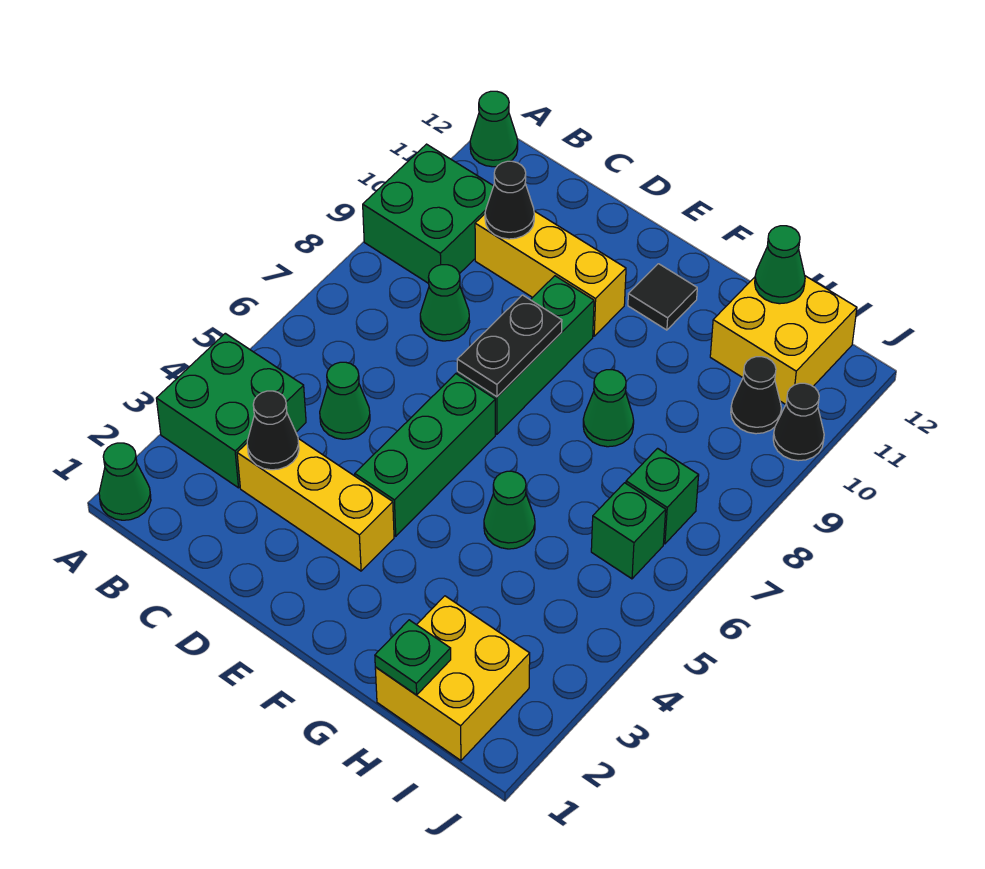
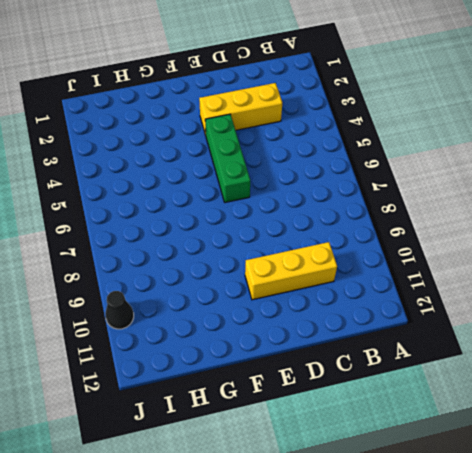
none -> green 1x1 cone [99,443,151,520]
none -> green 2x2 brick [156,333,306,488]
none -> green 2x2 brick [363,144,493,283]

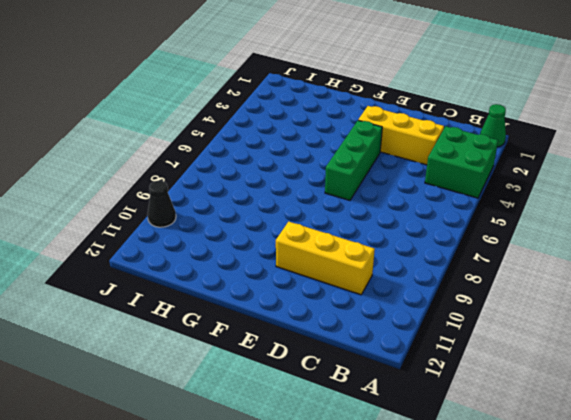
none -> green 2x2 brick [363,144,493,283]
none -> green 1x1 cone [470,91,518,167]
none -> green 1x1 cone [320,362,370,439]

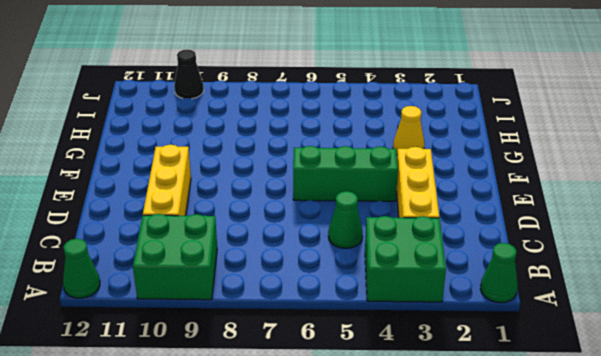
yellow 1x1 cone [393,106,425,153] -> none
none -> green 1x1 cone [420,265,470,341]
none -> green 1x3 brick [457,276,594,434]
none -> black 1x1 tile [628,264,697,330]

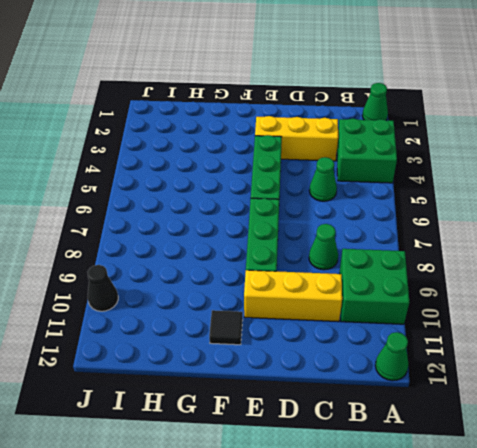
none -> green 1x1 cone [484,471,535,549]
none -> green 1x1 cone [583,370,634,447]
none -> yellow 2x2 brick [375,596,530,760]

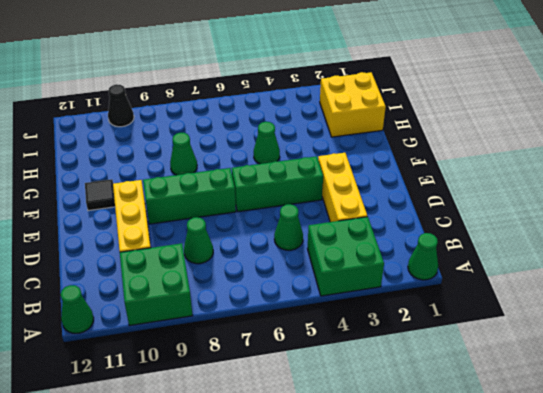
none -> yellow 2x2 brick [710,276,857,404]
none -> green 1x1 brick [591,483,666,579]
none -> green 1x1 brick [626,448,699,544]

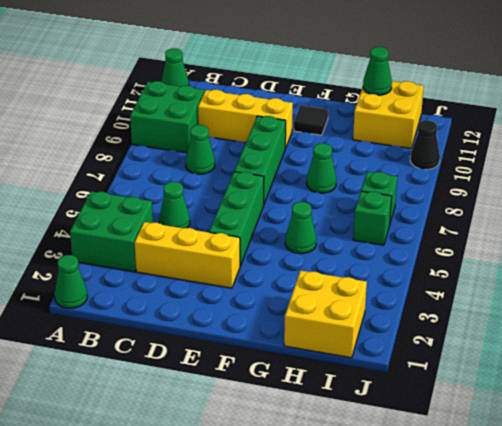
none -> black 1x1 cone [731,357,781,434]
none -> black 1x1 cone [247,391,299,470]
none -> black 1x1 cone [485,161,534,239]

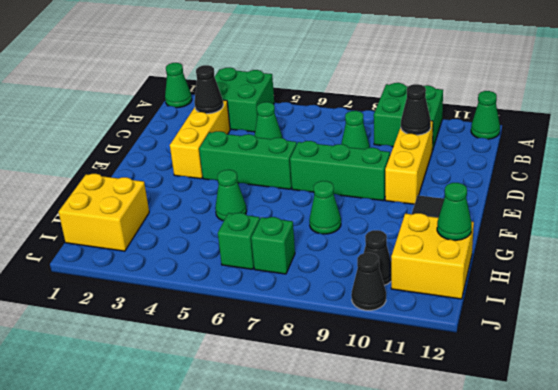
none -> black 1x2 plate [457,295,562,397]
none -> green 1x1 plate [375,620,451,695]

